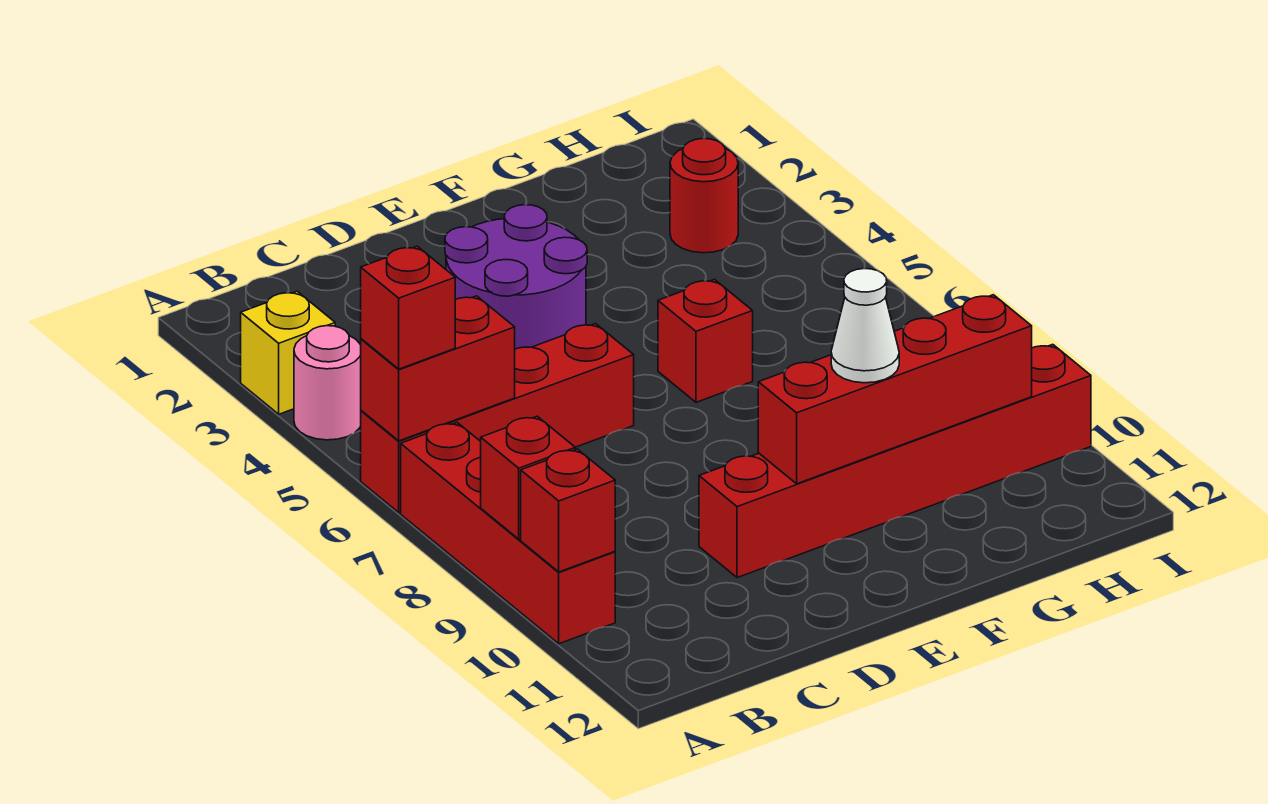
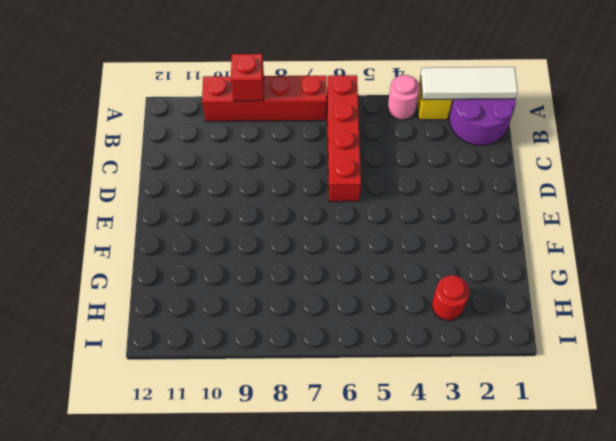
purple 2x2 round brick [449,99,516,145] -> purple 2x2 round brick moved to [445,205,587,349]
white 1x3 tile [421,67,518,100] -> none
none -> red 1x6 brick [699,344,1091,578]
none -> red 1x1 brick [658,279,753,402]
none -> red 1x2 brick [361,296,515,441]

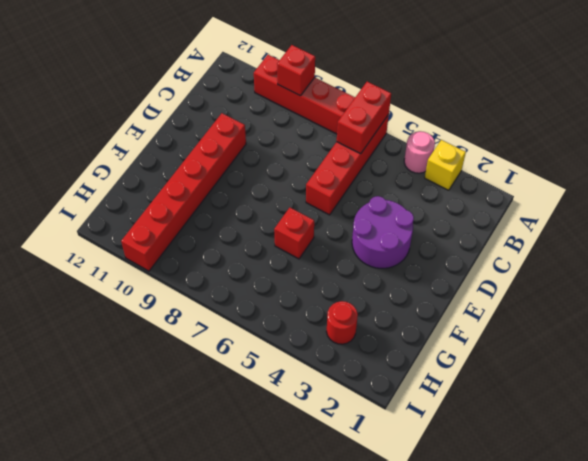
none -> red 1x1 brick [521,449,615,572]
none -> red 1x4 brick [758,295,1032,484]
none -> red 1x1 brick [361,246,455,369]

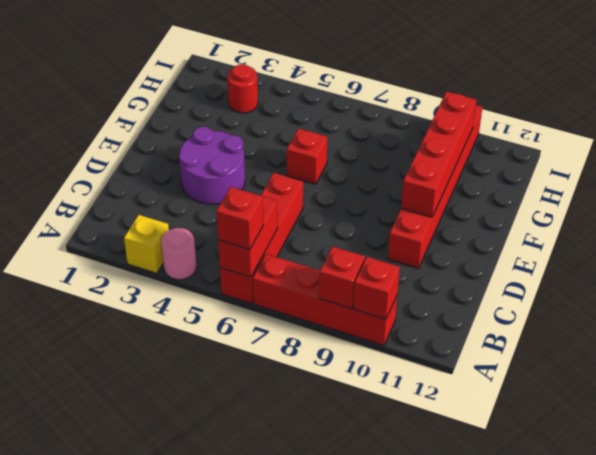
none -> white 1x1 cone [831,269,899,383]

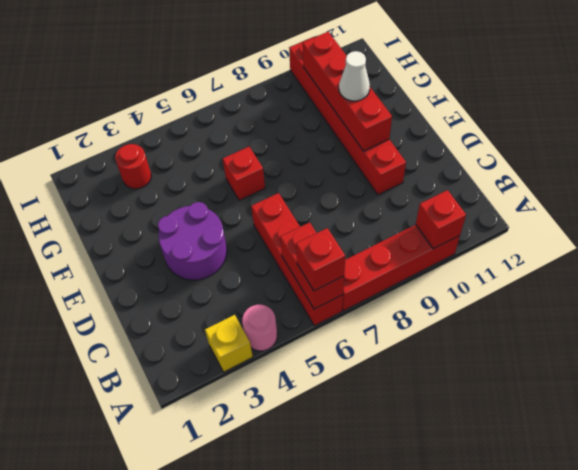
none -> red 1x1 brick [481,416,575,539]

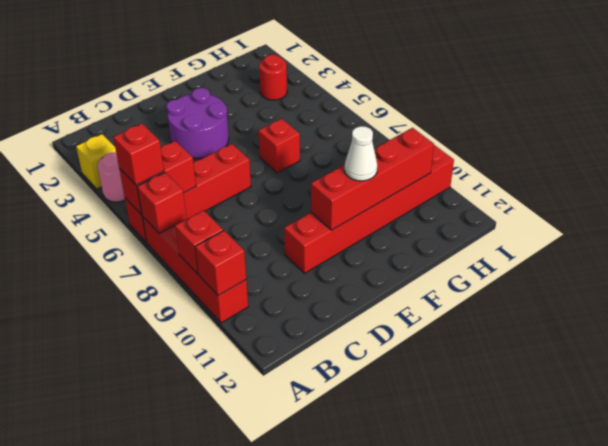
red 1x1 brick [137,173,187,234] -> none

